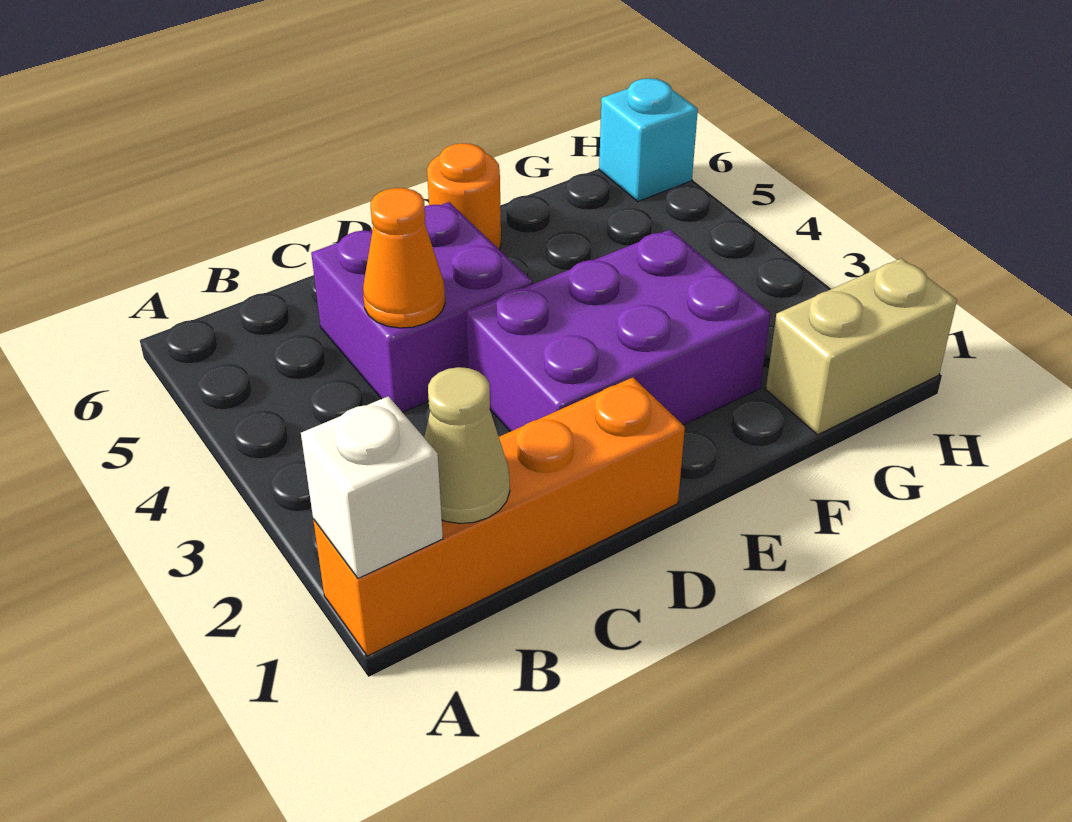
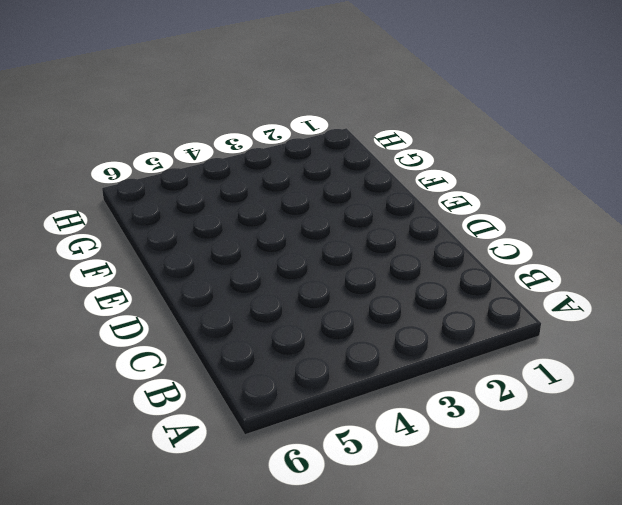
none -> orange 1x4 brick [313,377,685,656]
none -> purple 2x2 brick [311,202,533,412]

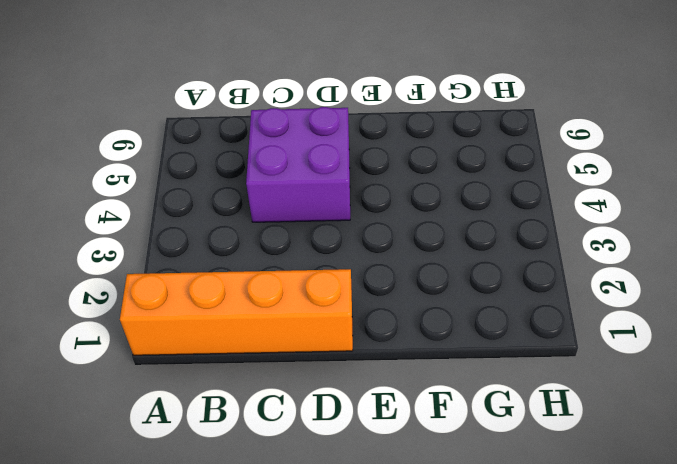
none -> purple 2x3 brick [466,230,770,432]
none -> orange 1x1 round brick [427,143,501,249]

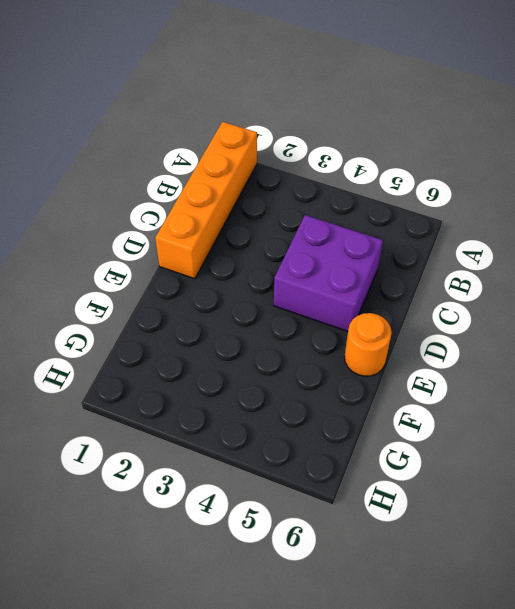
none -> purple 2x3 brick [466,230,770,432]
none -> tan 1x2 brick [766,258,957,435]

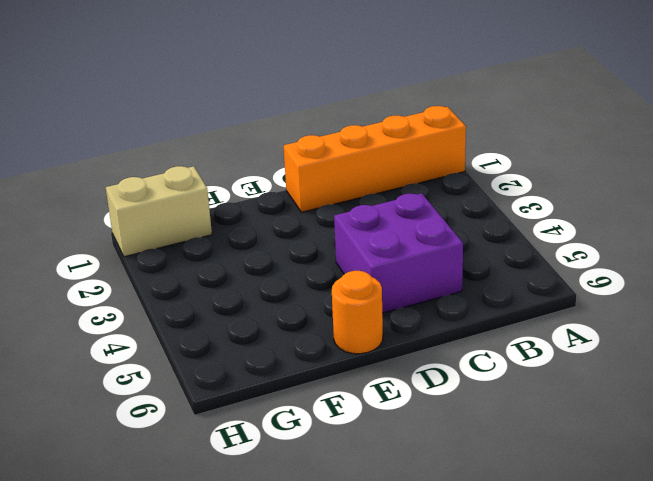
none -> purple 2x3 brick [466,230,770,432]
none -> cyan 1x1 brick [599,78,698,201]

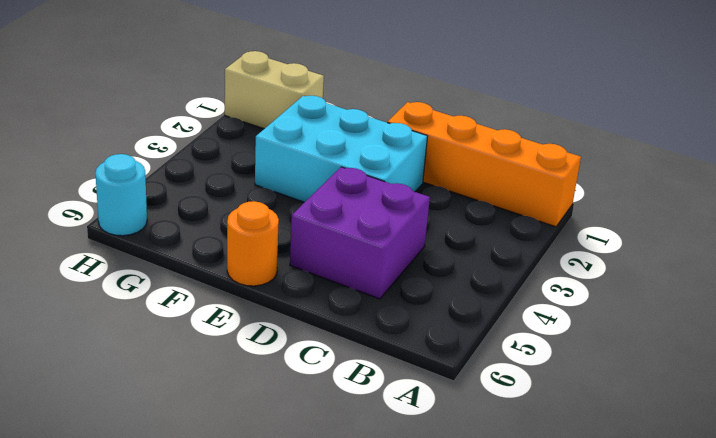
cyan 2x3 brick [255,96,428,202] -> purple 2x3 brick [466,230,770,432]
cyan 1x1 round brick [95,154,147,236] -> cyan 1x1 brick [599,78,698,201]
none -> white 1x1 brick [301,396,443,578]
none -> tan 1x1 cone [424,367,510,524]

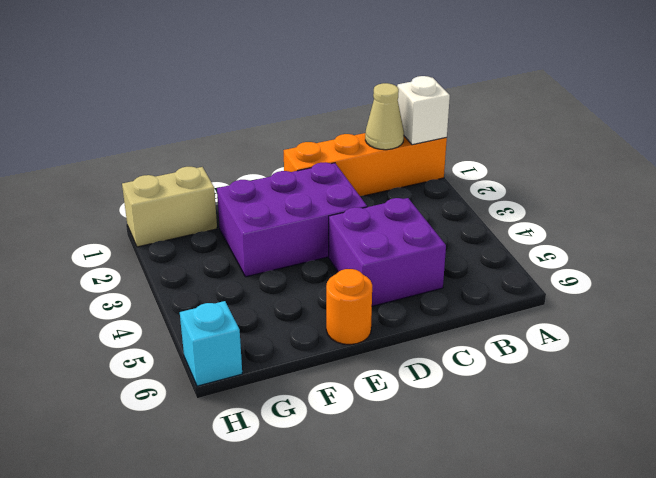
none -> orange 1x1 cone [363,188,445,328]

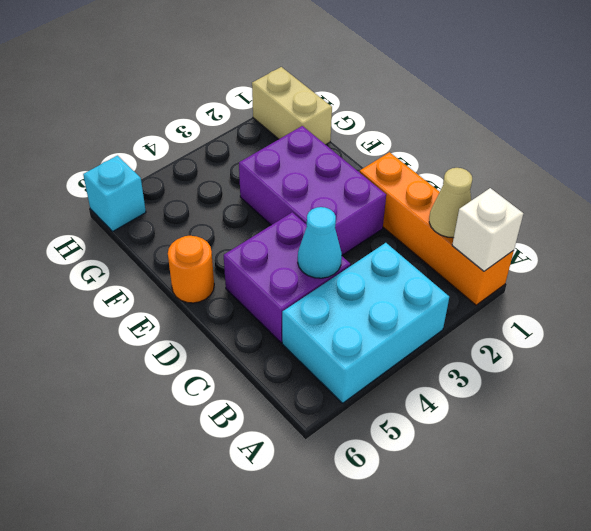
cyan 2x3 brick [282,243,449,403] -> none
cyan 1x1 cone [298,207,342,278] -> orange 1x1 cone [363,188,445,328]

